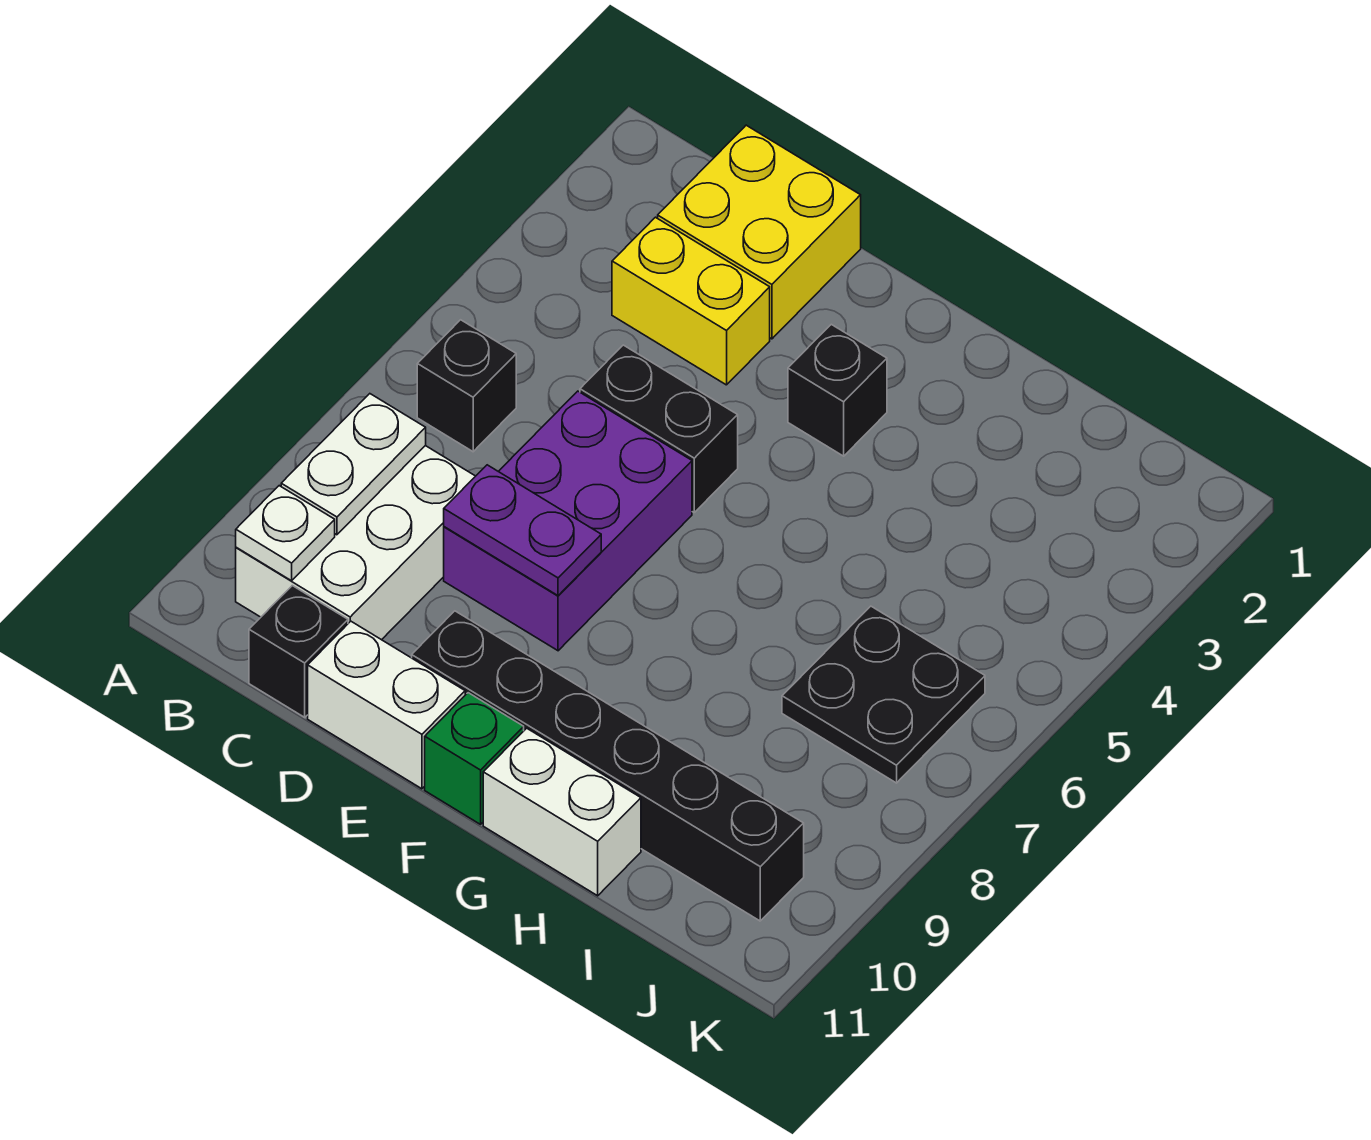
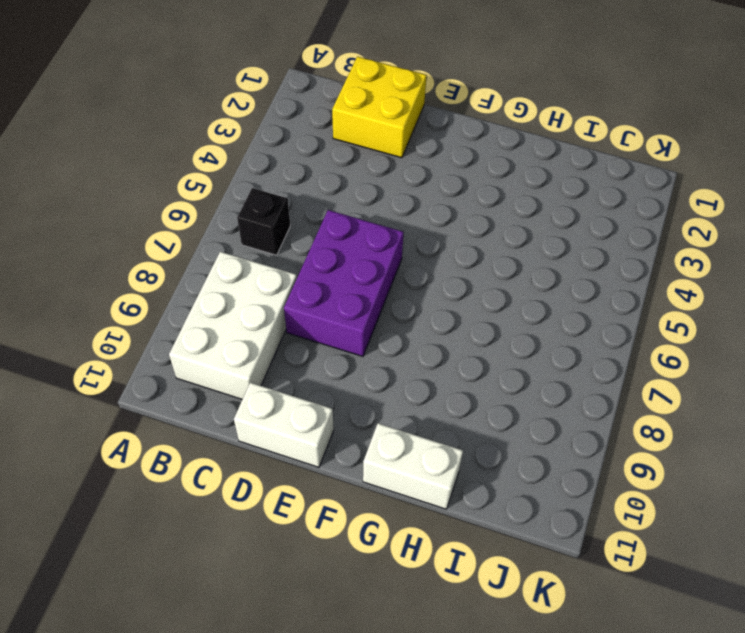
none -> yellow 1x2 brick [612,217,770,385]
none -> black 1x1 brick [249,586,348,717]
none -> black 1x2 brick [580,345,738,512]

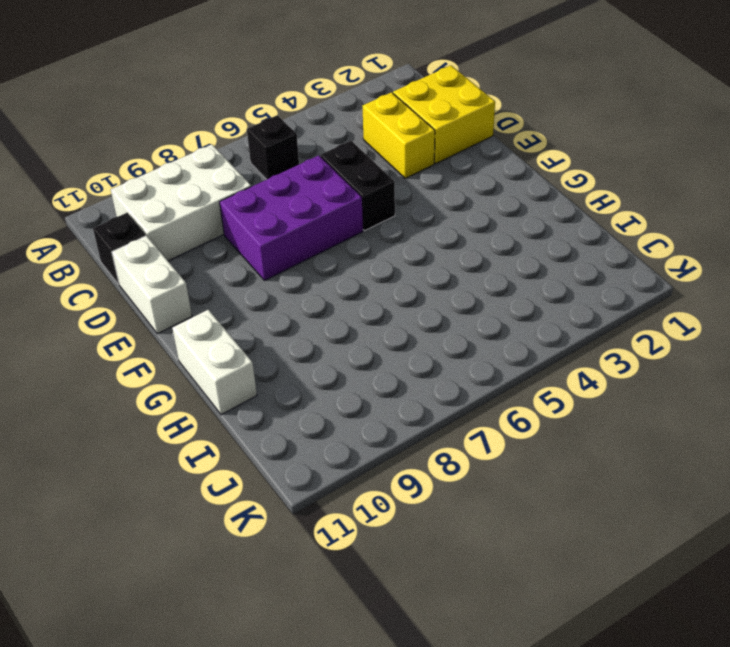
none -> black 1x6 brick [412,611,804,921]
none -> black 1x1 brick [788,324,887,456]
none -> green 1x1 brick [425,693,524,824]

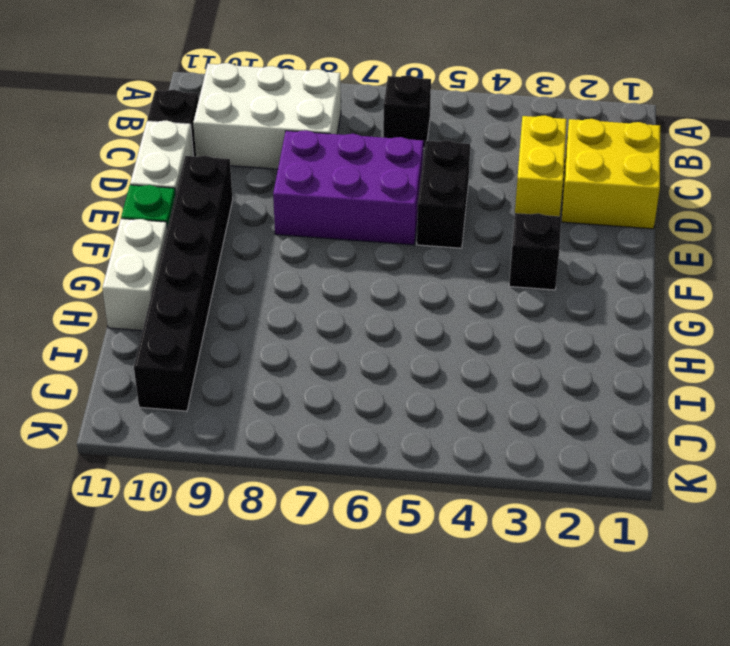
none -> black 2x2 plate [782,606,985,783]
none -> white 1x2 plate [281,394,426,535]
none -> white 1x1 plate [236,486,335,581]

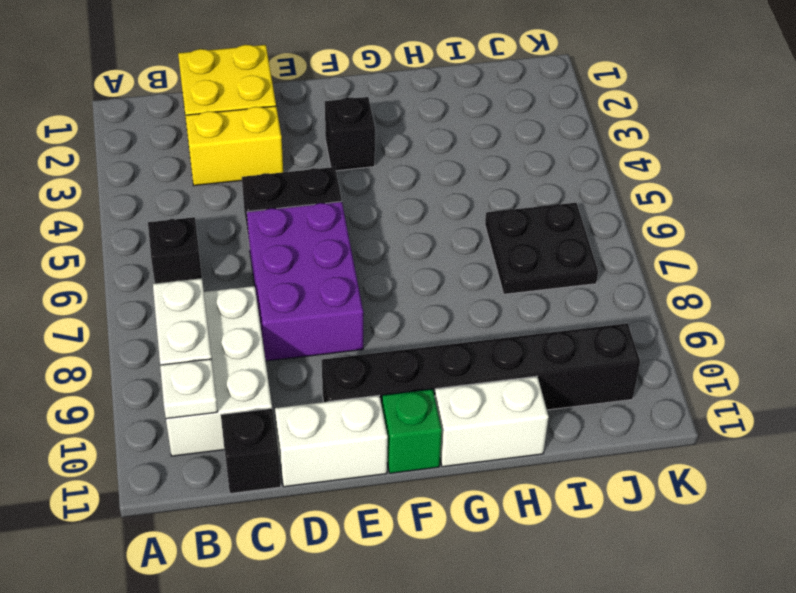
none -> purple 1x2 plate [444,465,601,596]

